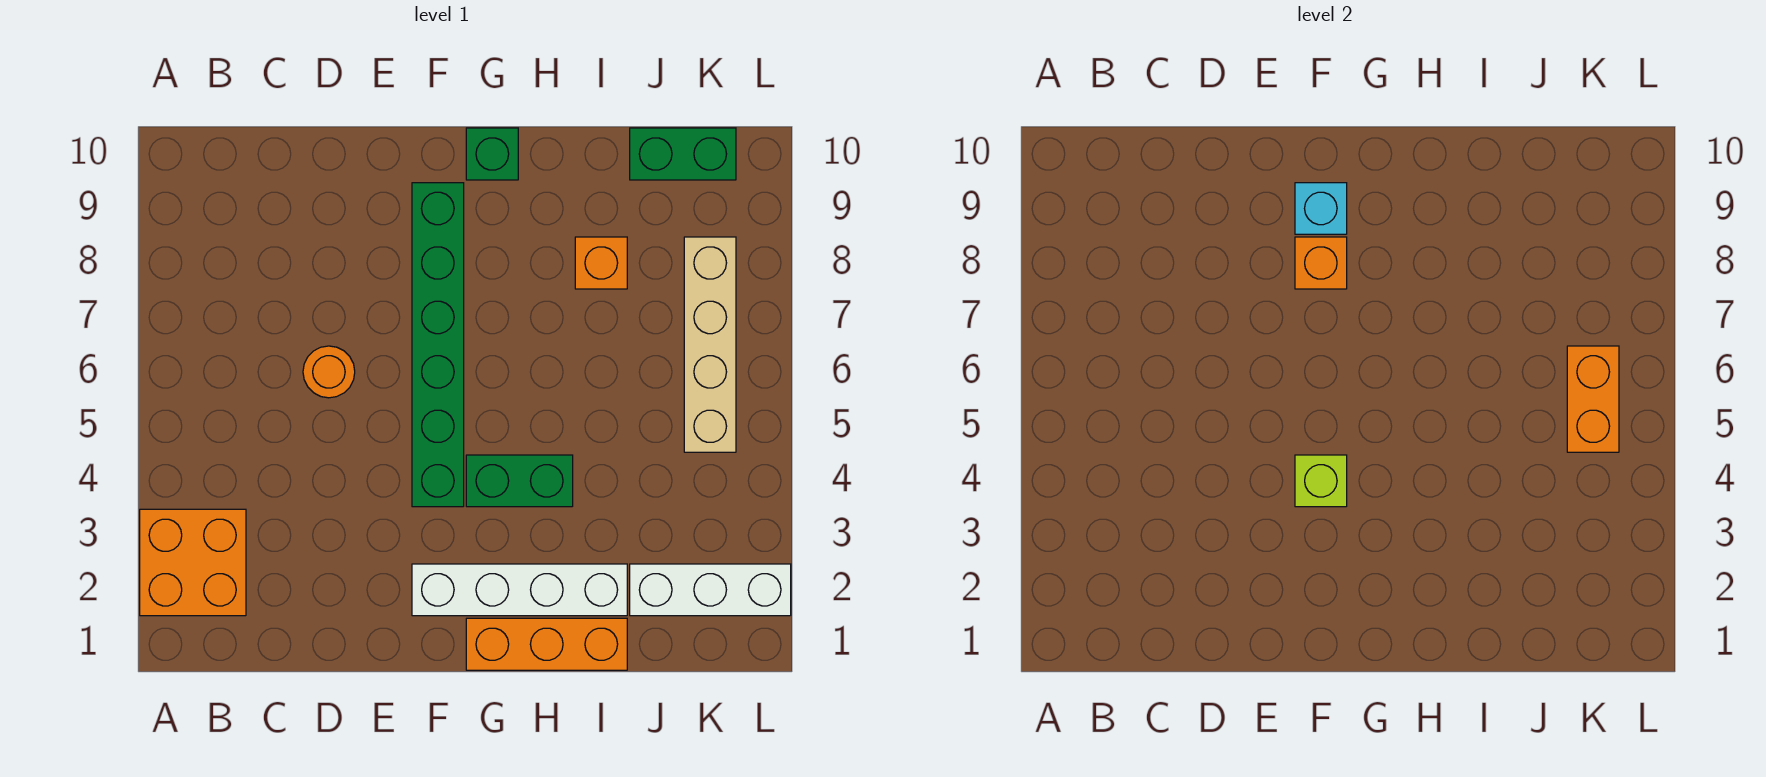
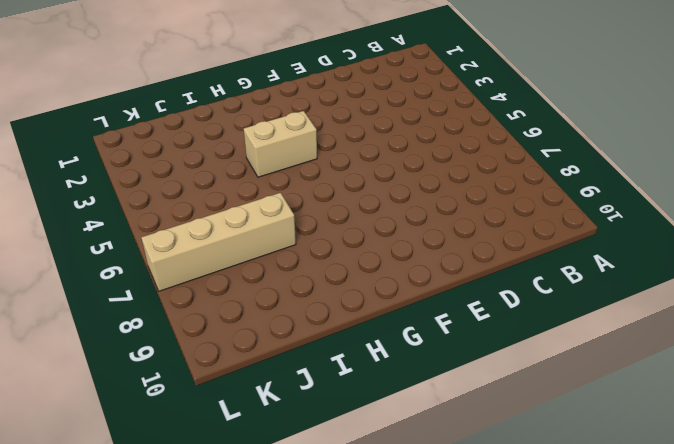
tan 1x2 brick [244,111,317,177] -> green 1x2 brick [466,455,573,507]
tan 1x4 brick [141,193,296,291] -> tan 1x4 brick turned to [684,237,736,452]
none -> orange 2x2 brick [140,509,246,616]
none -> orange 1x1 round brick [303,346,355,398]
none -> white 1x4 brick [412,564,627,616]

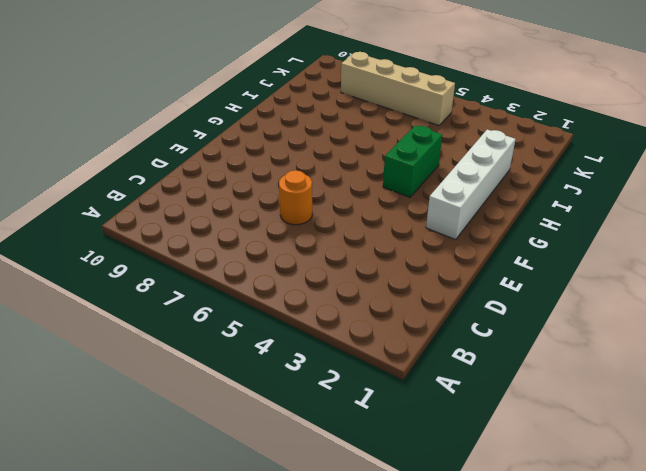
none -> orange 2x2 brick [140,509,246,616]
none -> green 1x6 brick [412,183,464,507]
none -> orange 1x3 brick [466,618,627,670]

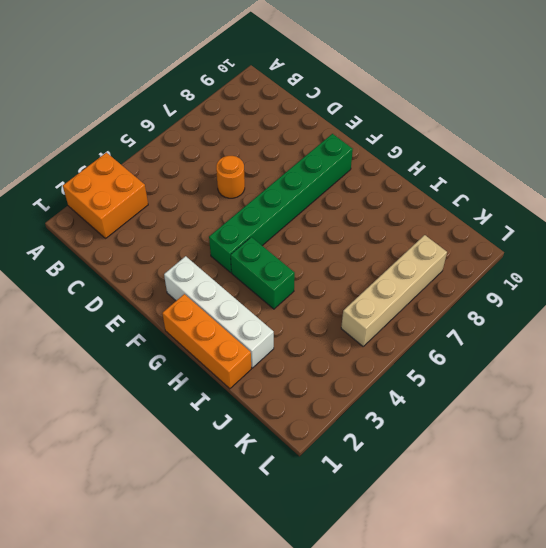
none -> green 1x1 brick [466,128,518,180]
none -> orange 1x1 brick [575,237,627,289]
none -> white 1x3 brick [630,564,791,616]

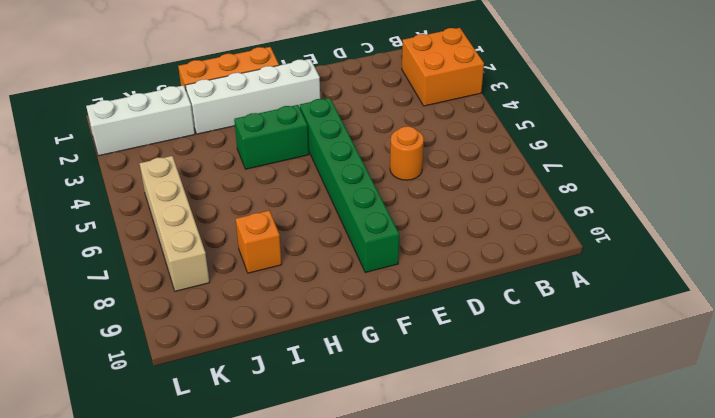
none -> green 1x1 brick [466,128,518,180]
none -> green 1x2 brick [630,128,736,180]
none -> lime 1x1 brick [1295,455,1347,507]

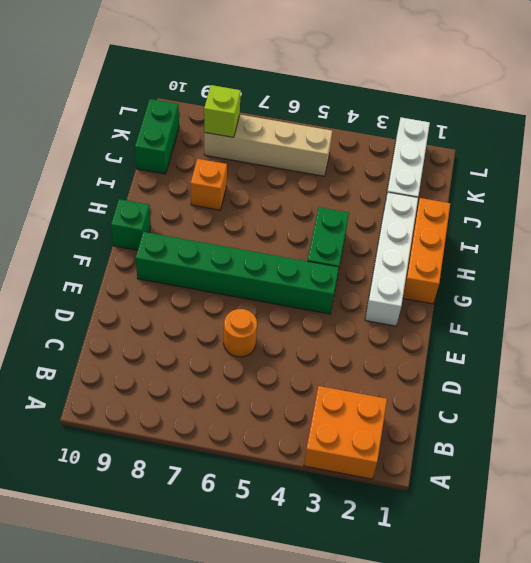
lime 1x1 brick [204,85,241,137] -> lime 1x1 brick moved to [1295,455,1347,507]
none -> orange 1x1 brick [1295,237,1347,289]
none -> cyan 1x1 brick [1295,183,1347,234]
none -> orange 1x2 brick [1567,346,1619,452]

